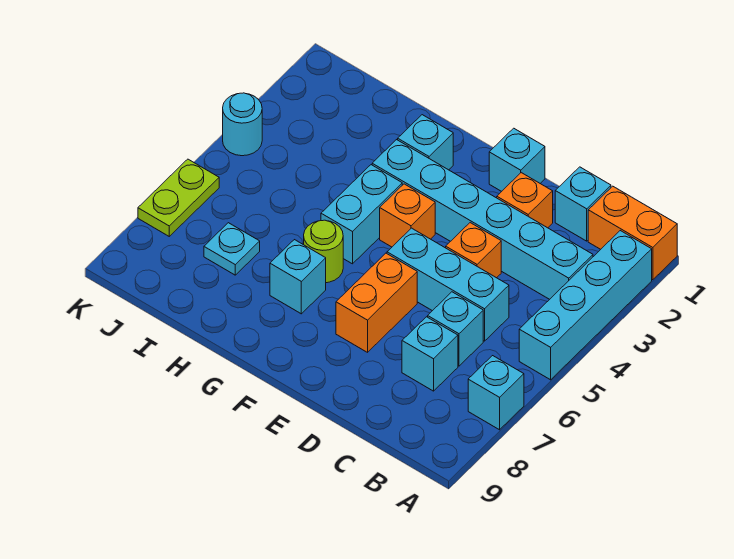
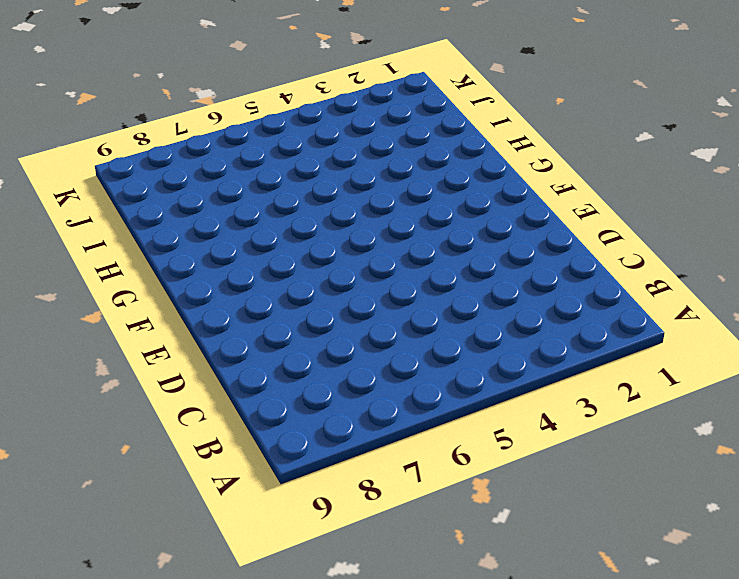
none -> orange 1x2 brick [588,186,677,280]
none -> cyan 1x4 brick [519,231,652,380]
none -> cyan 1x1 brick [468,356,524,430]

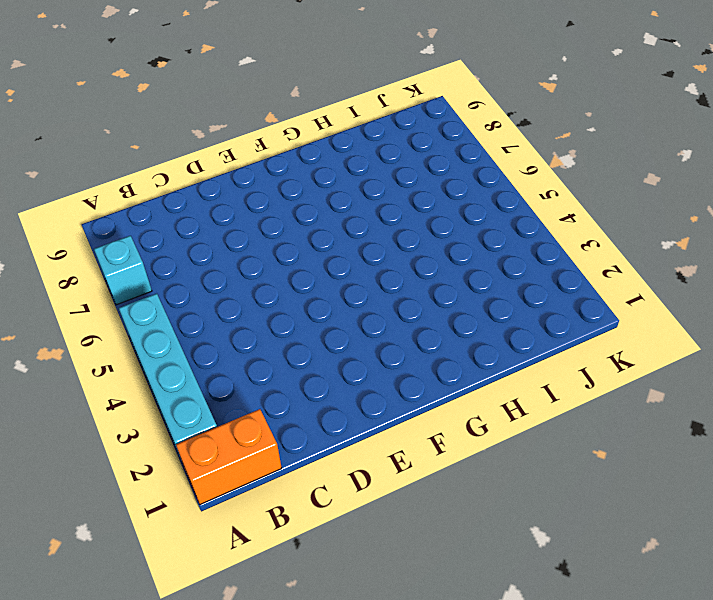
none -> cyan 1x6 brick [372,140,593,299]
none -> cyan 1x1 brick [555,167,611,241]
none -> cyan 1x3 brick [387,228,509,341]

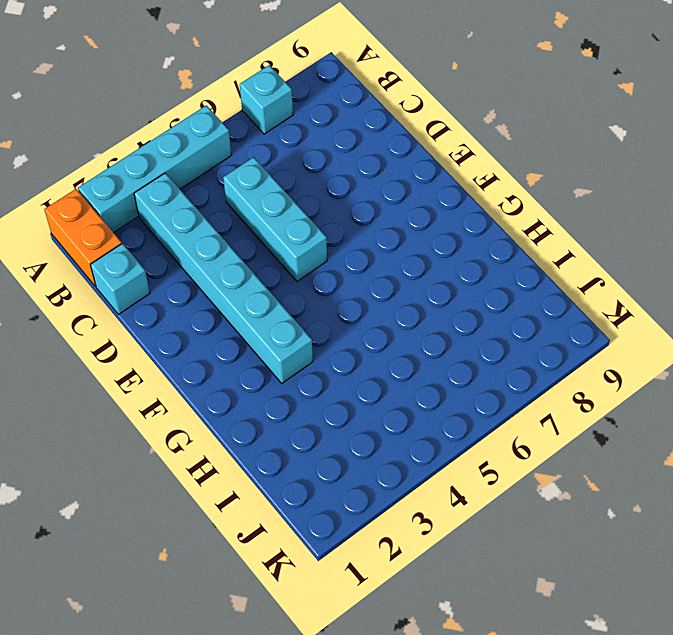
none -> cyan 1x1 brick [428,292,483,366]
none -> cyan 1x1 brick [402,317,458,391]
none -> orange 1x1 brick [497,173,553,228]

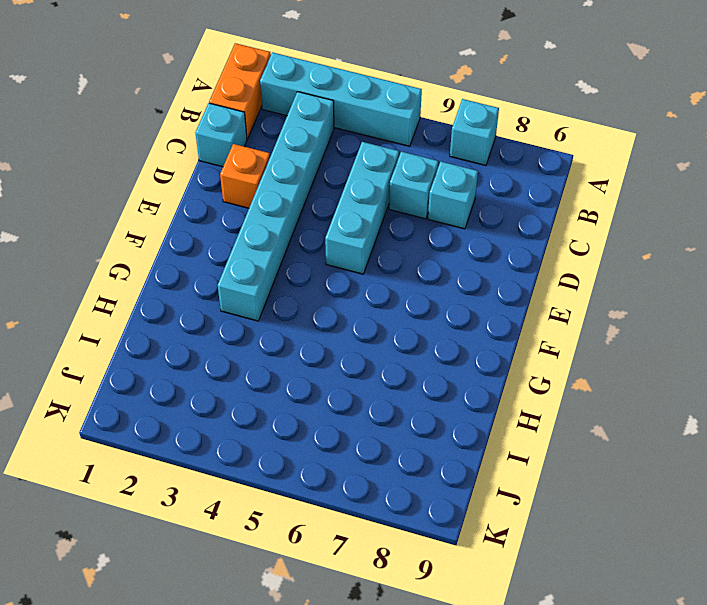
none -> orange 1x1 brick [446,223,501,278]
none -> cyan 1x1 brick [489,128,545,191]
none -> orange 1x2 brick [336,253,417,352]

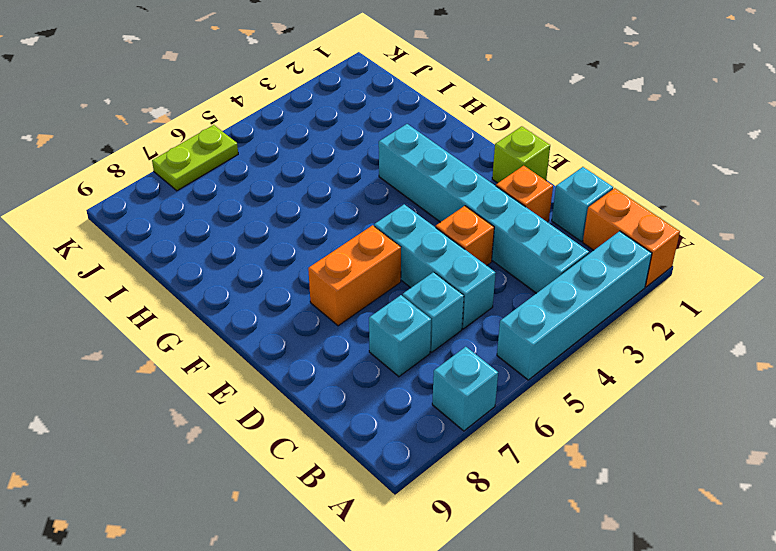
lime 1x1 brick [492,126,550,183] -> cyan 1x1 brick [489,128,545,191]
none -> orange 1x1 brick [380,184,435,247]
none -> cyan 1x1 brick [398,115,453,170]
none -> cyan 1x2 brick [321,165,402,264]

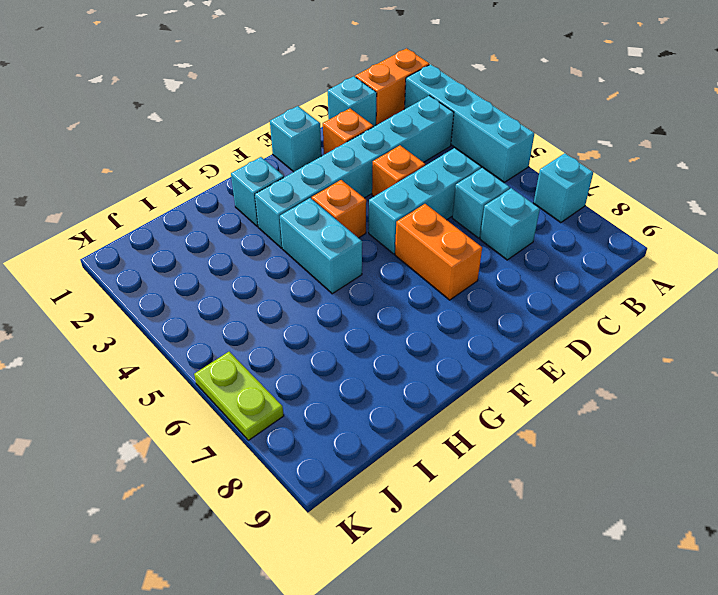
none -> lime 1x1 round brick [304,220,343,283]
none -> cyan 1x1 brick [270,240,326,314]
none -> cyan 1x1 plate [204,223,260,275]

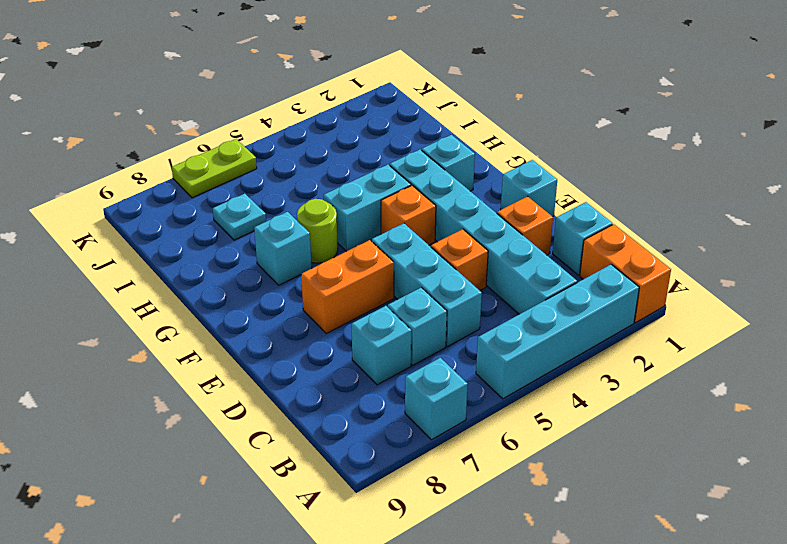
none -> cyan 1x1 round brick [223,93,262,156]

